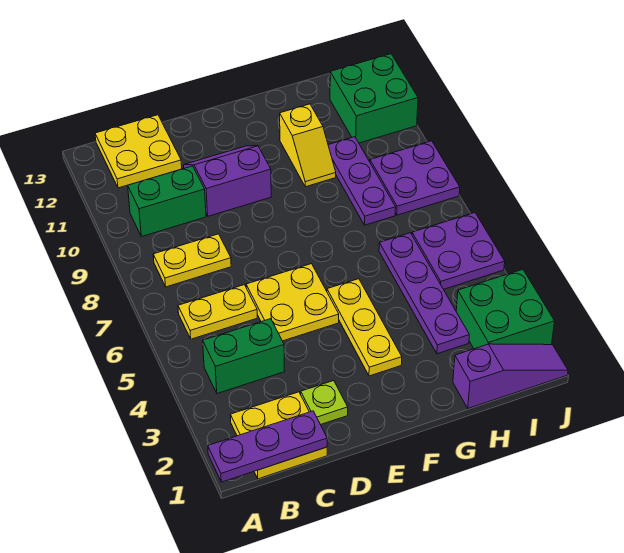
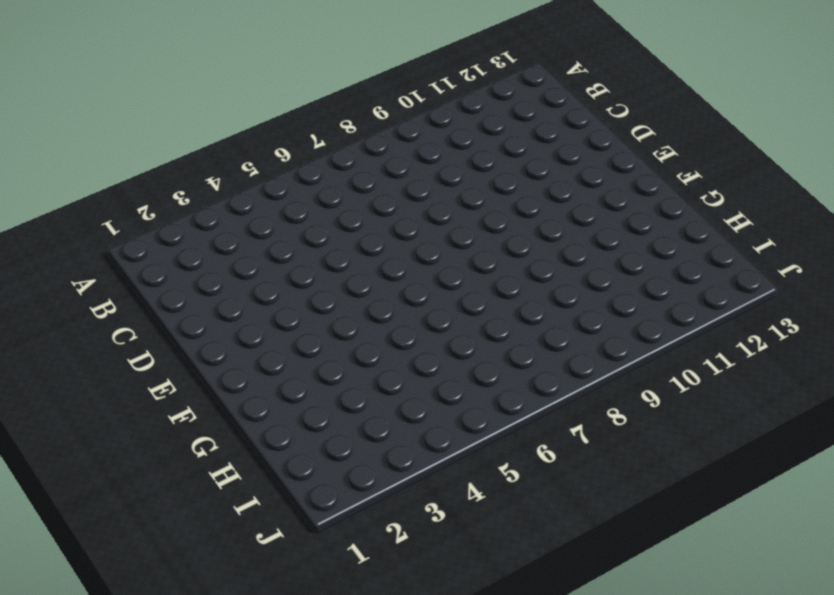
none -> yellow 2x2 plate [230,392,327,479]
none -> green 1x2 brick [203,319,285,393]
none -> yellow 1x2 plate [178,285,257,339]

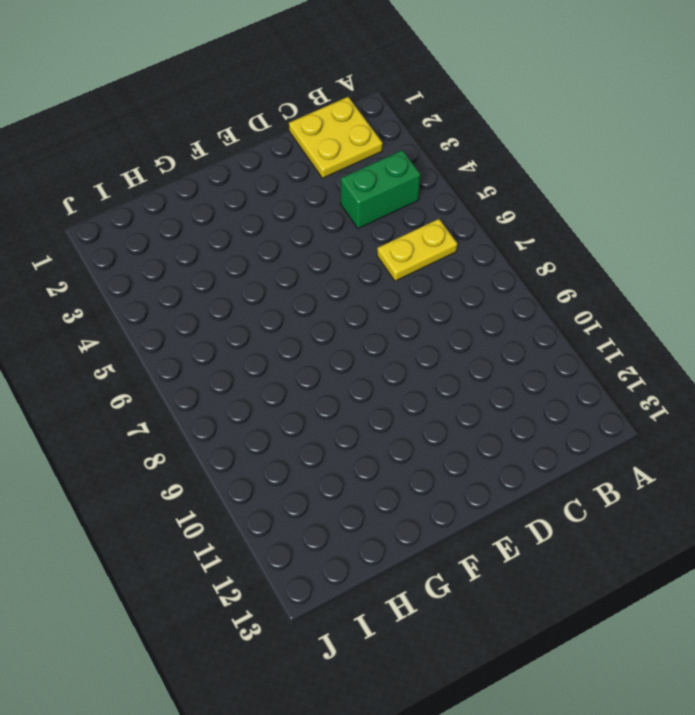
none -> yellow 1x2 plate [153,234,231,287]
none -> green 1x2 brick [128,166,206,237]
none -> yellow 2x2 plate [95,115,182,188]

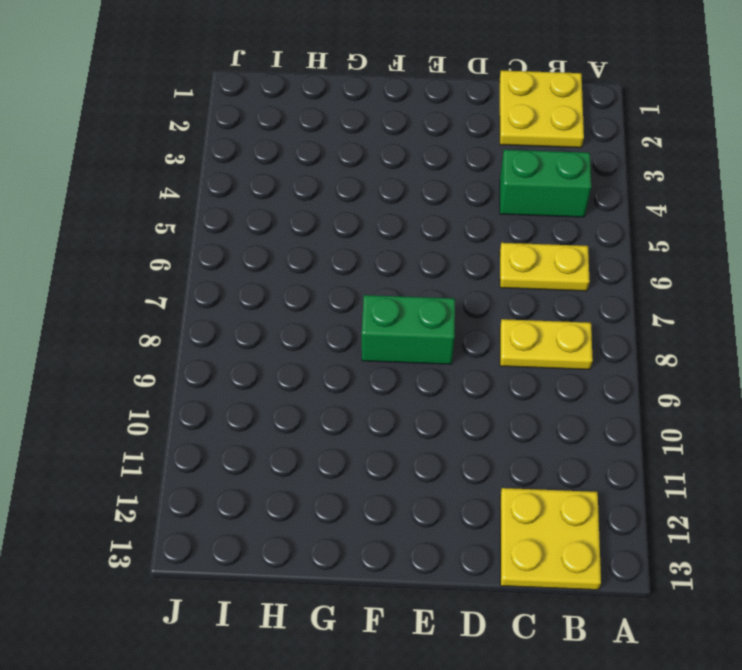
green 1x2 brick [362,295,455,364] -> green 1x2 brick moved to [128,166,206,237]
none -> lime 1x1 plate [301,381,348,425]
none -> yellow 2x2 plate [246,264,339,341]
none -> purple 2x2 slope [184,146,271,216]

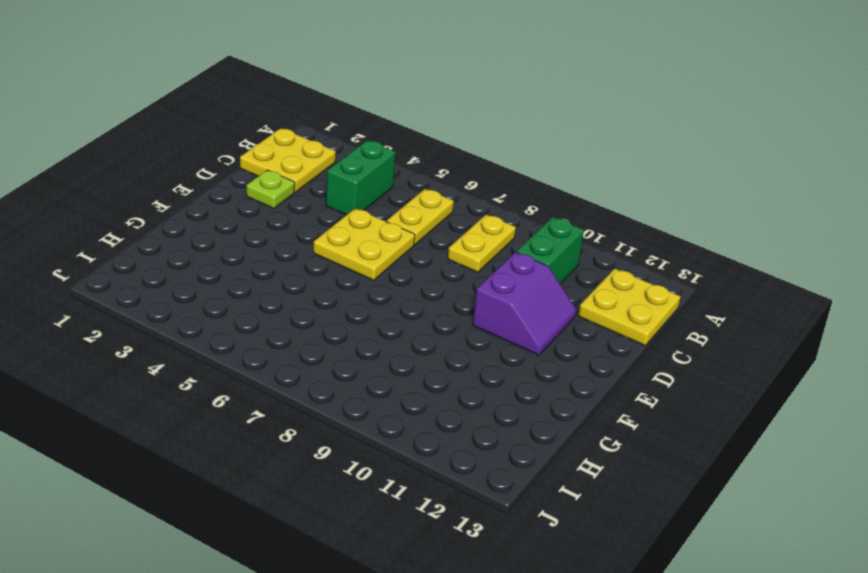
none -> yellow 1x3 plate [327,279,402,376]
none -> yellow 1x2 slope [280,104,336,187]
none -> purple 1x3 slope [453,344,568,408]

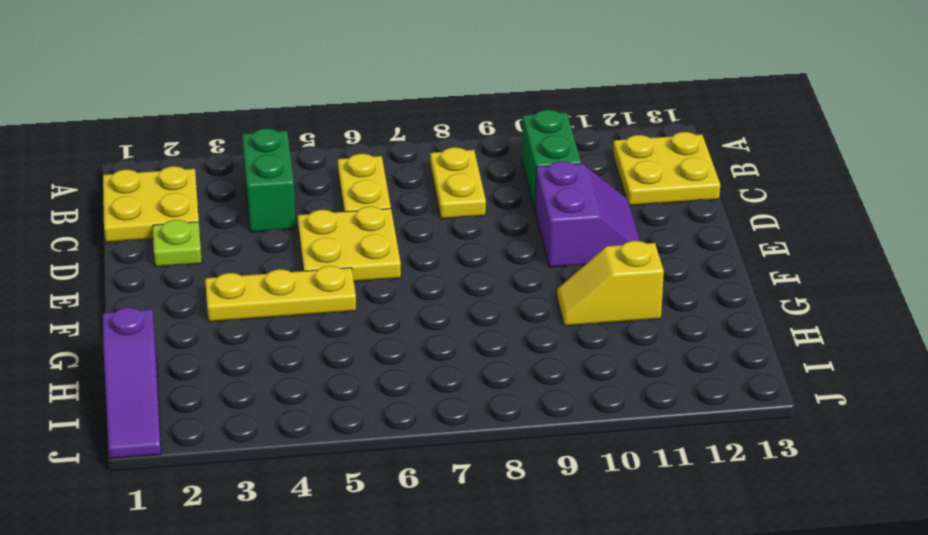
none -> purple 1x4 plate [379,233,469,354]
none -> purple 1x3 plate [328,137,396,225]
none -> green 2x2 brick [456,269,555,349]

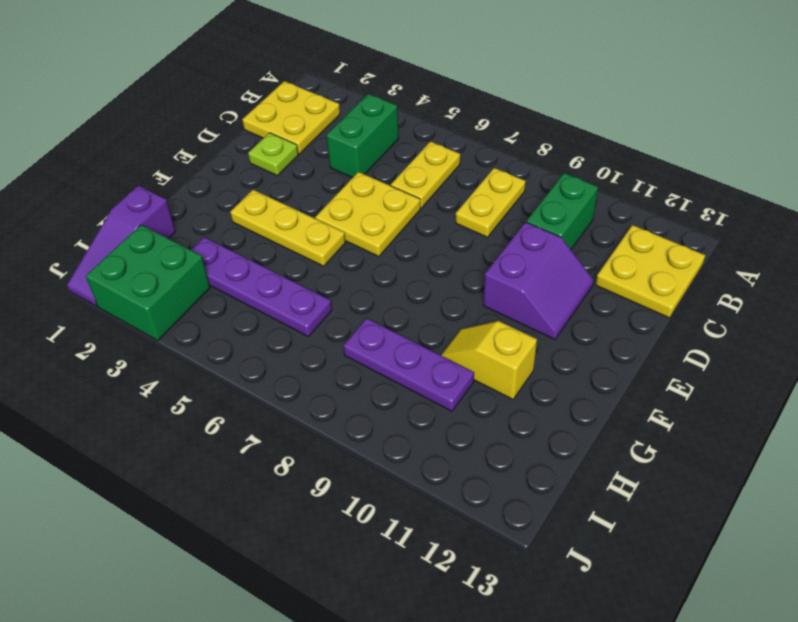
none -> purple 2x2 plate [412,213,505,289]
none -> purple 2x2 plate [370,141,460,215]
none -> green 2x2 brick [330,54,418,143]

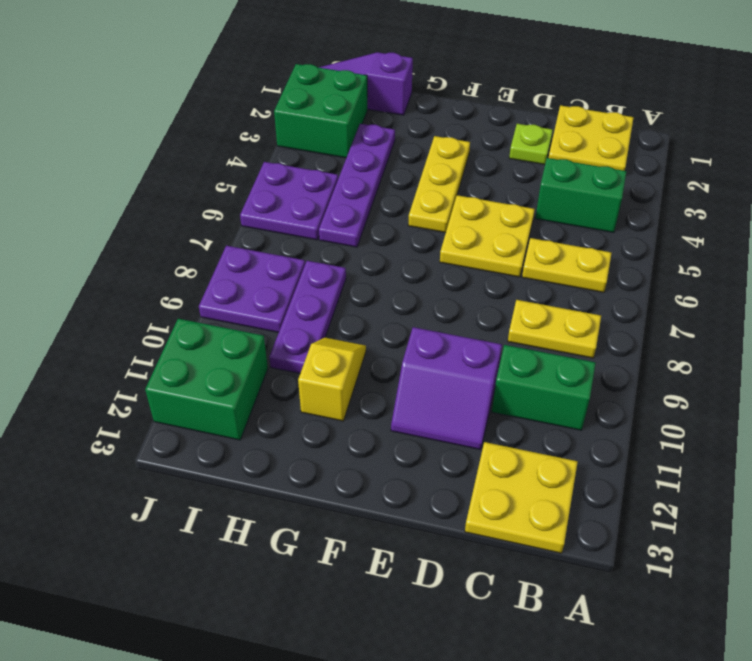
none -> purple 1x3 plate [208,411,327,482]

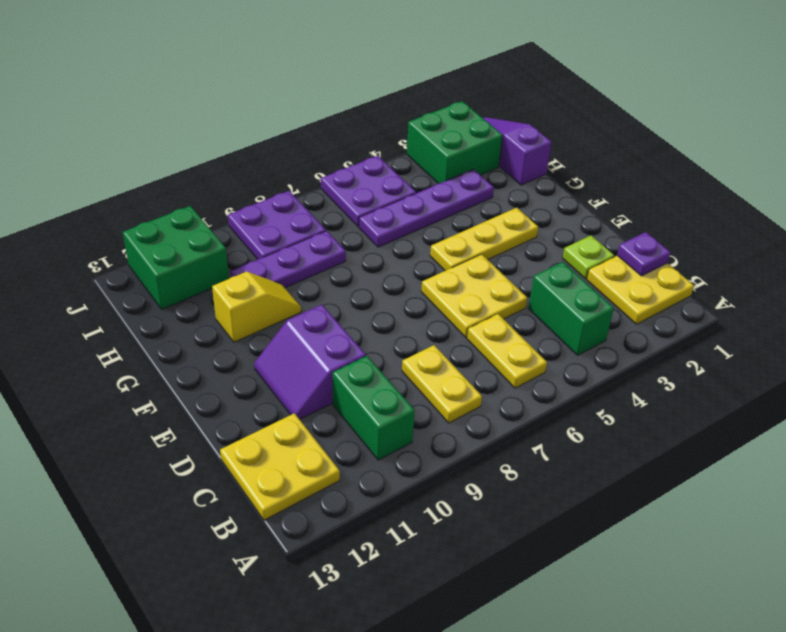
purple 1x1 plate [617,232,671,276] -> purple 1x3 plate [208,411,327,482]

